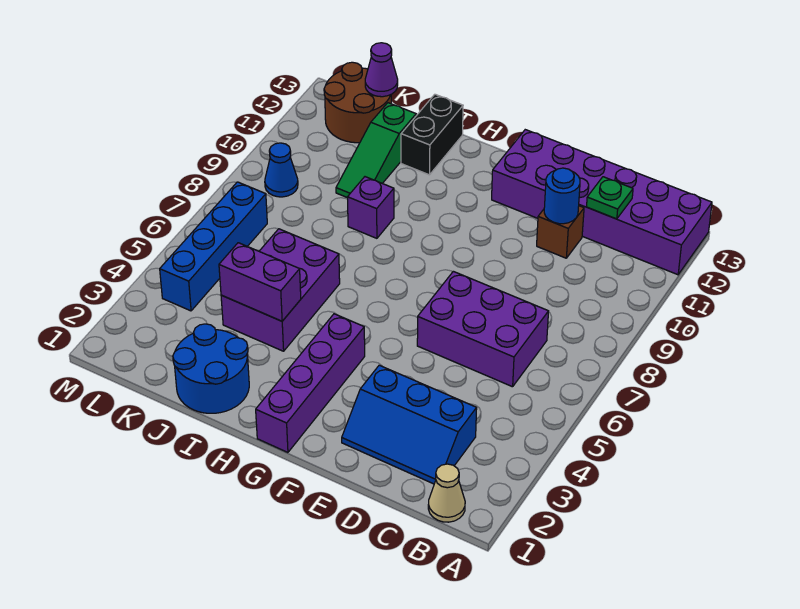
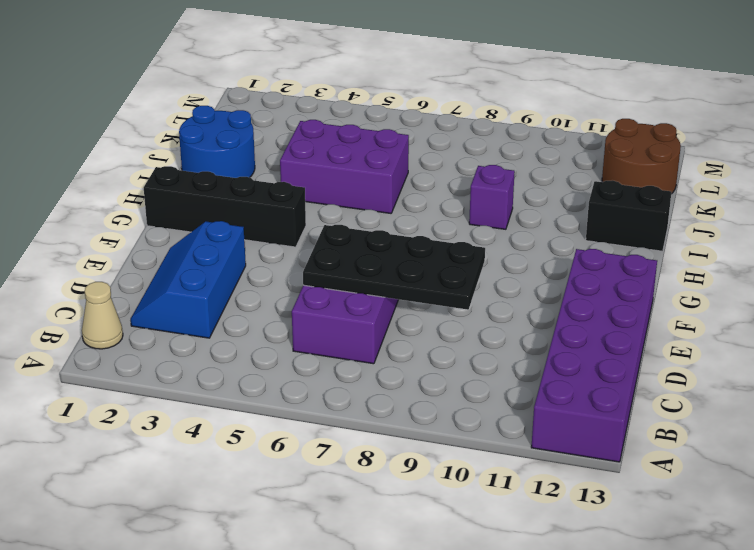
black 2x4 plate [303,225,485,310] -> none
black 1x4 brick [144,166,306,247] -> purple 1x4 brick [256,314,365,452]
none -> brown 1x1 brick [537,206,584,258]
none -> green 1x3 slope [336,103,416,198]
none -> blue 1x4 brick [160,182,267,311]

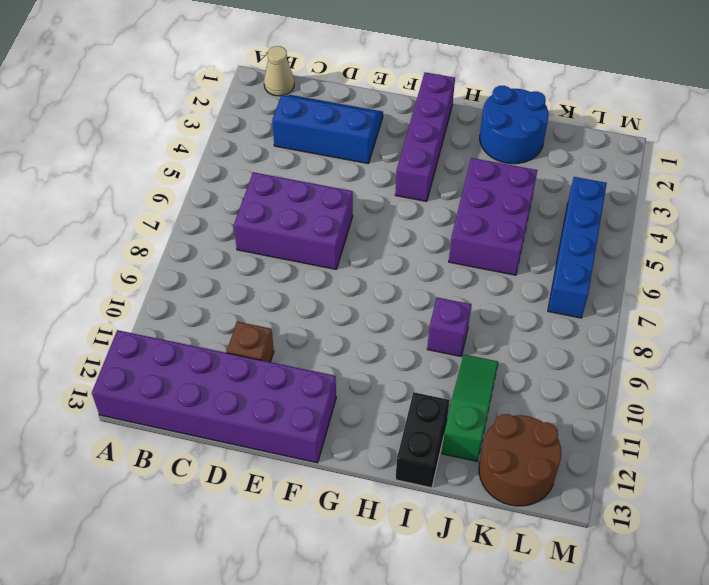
none -> blue 1x1 cone [265,143,298,197]
none -> green 1x1 plate [587,177,633,219]
none -> blue 1x1 round brick [544,168,580,224]

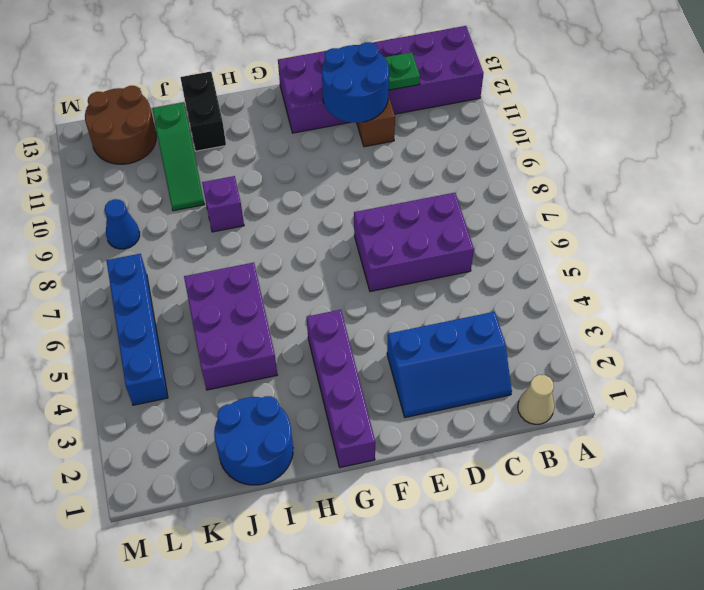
blue 2x2 round brick [322,42,389,123] -> blue 1x1 round brick [544,168,580,224]
none -> purple 1x2 brick [219,243,301,321]
none -> purple 1x1 cone [365,43,398,97]

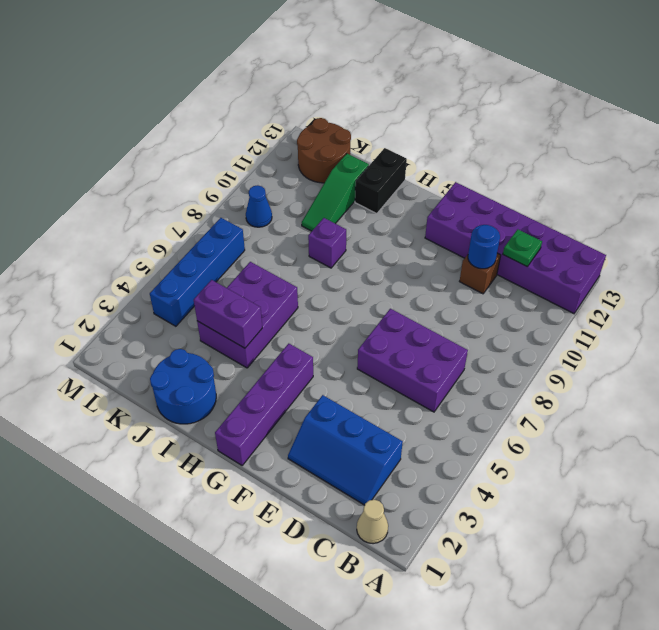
none -> purple 1x1 cone [365,43,398,97]

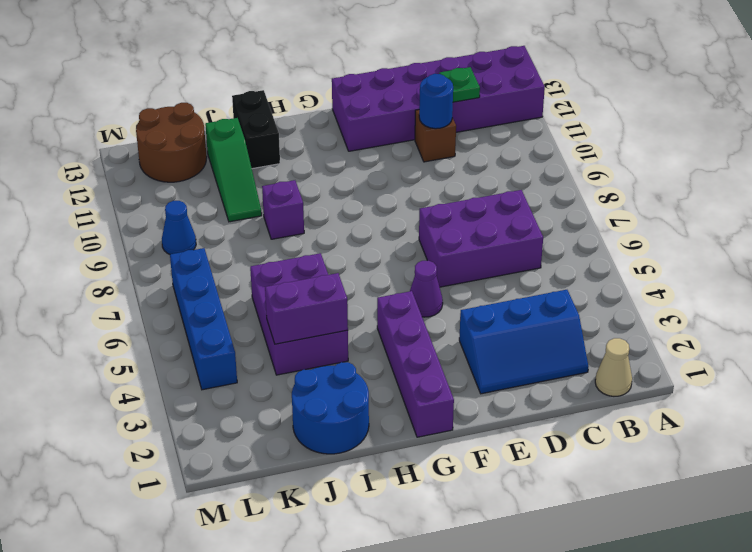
purple 1x1 cone [410,261,443,317] -> purple 1x1 cone moved to [365,43,398,97]

